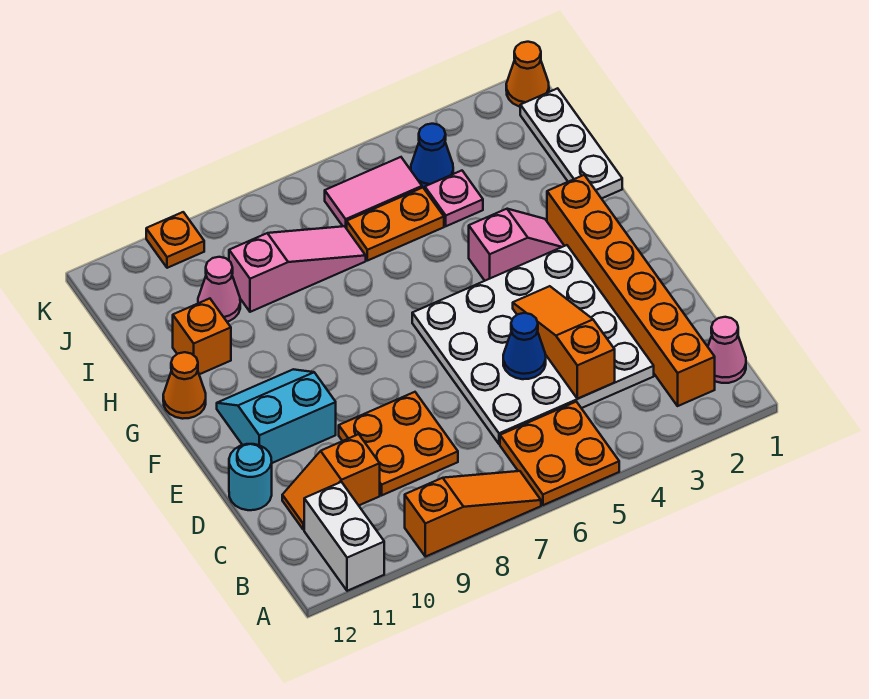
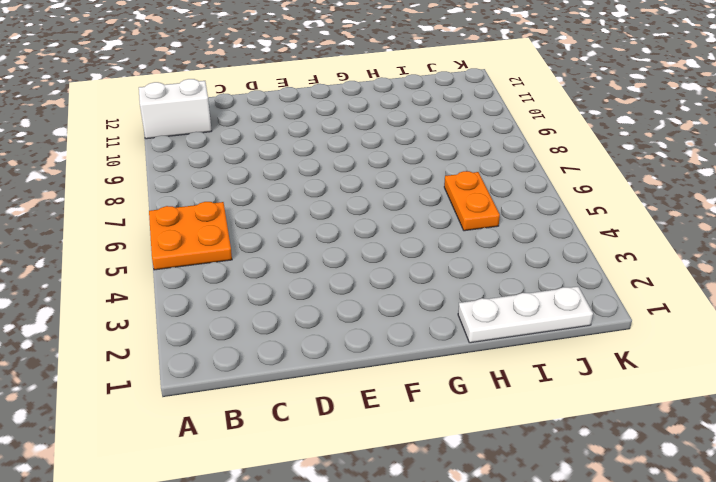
none -> orange 1x3 slope [405,471,541,557]
none -> pink 1x1 cone [708,317,746,383]
none -> orange 1x6 brick [547,175,715,406]

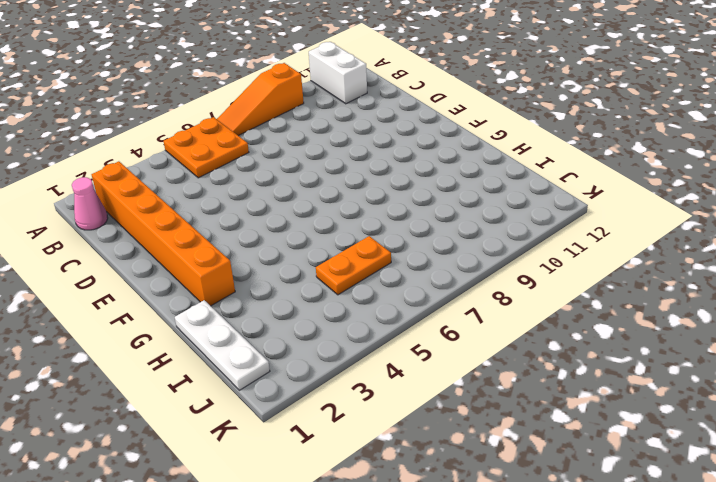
none -> white 4x4 plate [412,245,654,444]
none -> orange 2x2 plate [339,392,458,495]
none -> orange 1x2 slope [282,434,380,530]

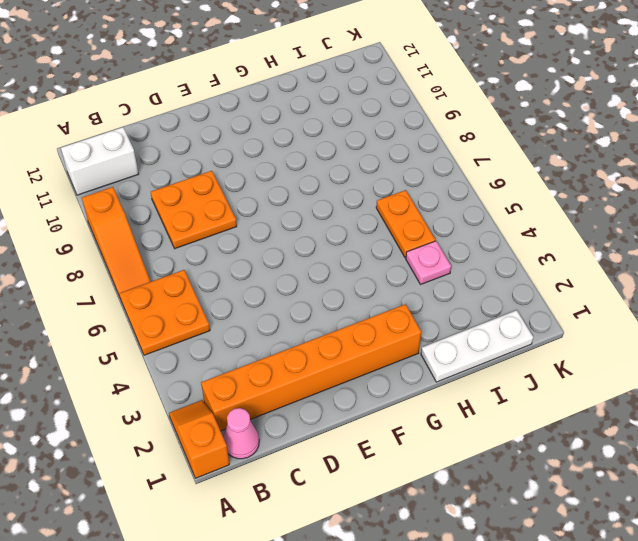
orange 1x2 slope [169,400,229,478] -> orange 1x2 slope moved to [282,434,380,530]
none -> white 4x4 plate [412,245,654,444]
none -> cyan 1x1 round brick [229,444,272,510]
none -> cyan 2x2 slope [217,369,336,463]

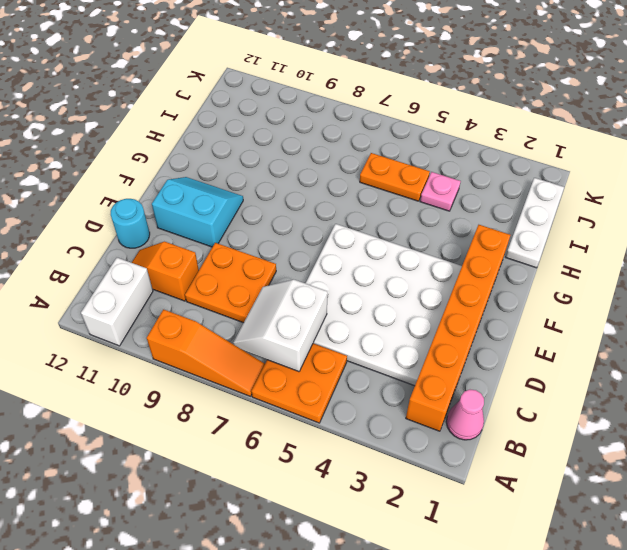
white 2x2 slope [233,280,327,372] -> none
none -> pink 1x2 slope [469,209,564,281]
none -> orange 1x1 cone [163,352,206,419]
none -> orange 1x1 brick [173,299,231,374]

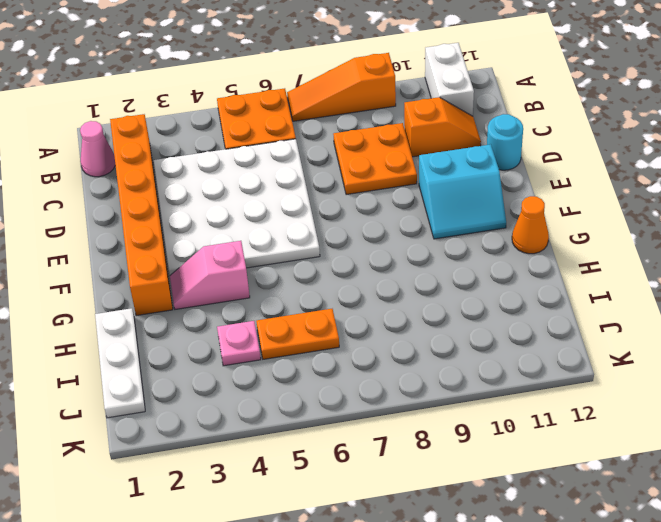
none -> orange 1x1 brick [173,299,231,374]
none -> pink 1x3 slope [229,226,366,312]
none -> pink 1x1 cone [198,257,240,322]

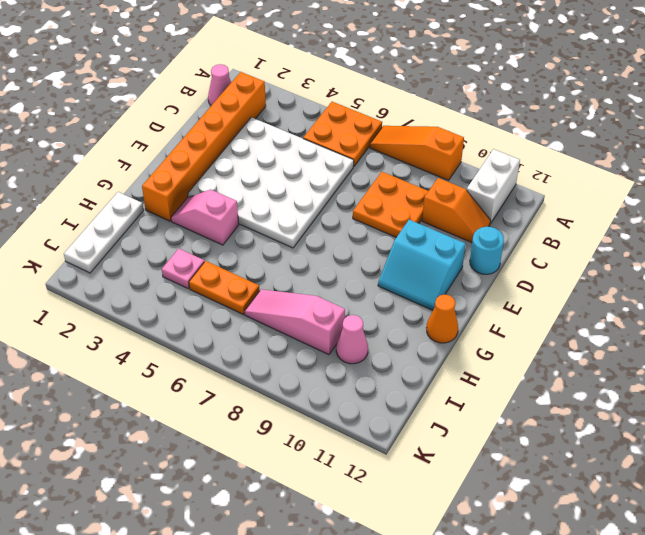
none -> orange 1x1 brick [173,299,231,374]
none -> blue 1x1 cone [411,124,453,189]
none -> pink 1x2 tile [325,157,422,229]

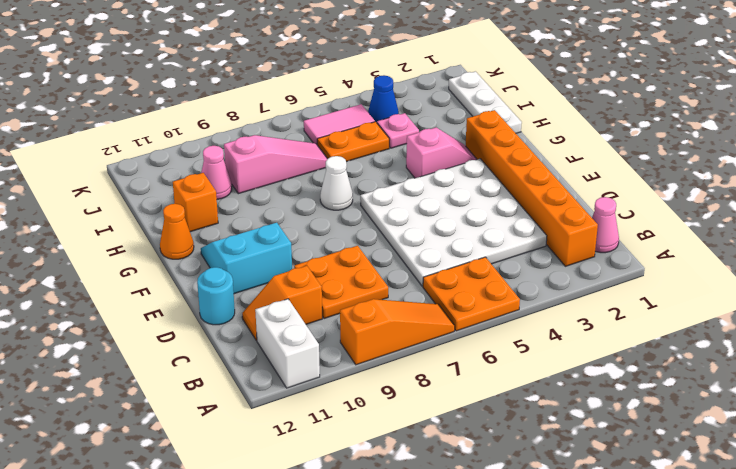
white 1x1 cone [320,156,353,210] -> none
none -> orange 1x1 cone [506,42,549,107]
none -> orange 1x1 plate [146,212,204,268]
none -> orange 1x3 slope [513,286,615,399]

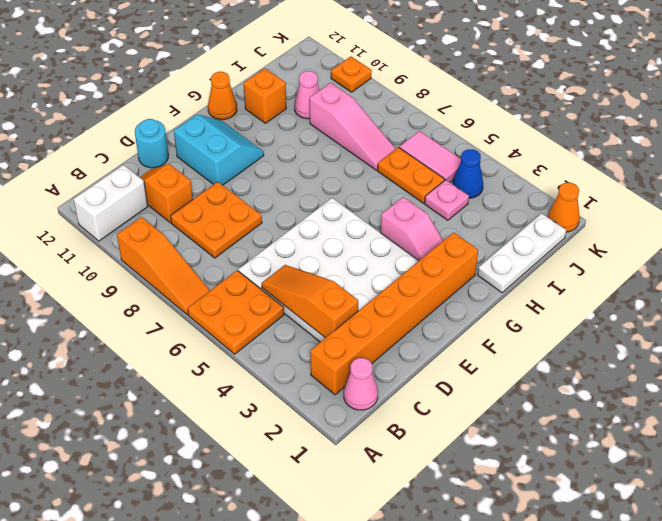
orange 1x3 slope [262,265,358,338] -> orange 1x3 slope turned to [513,286,615,399]
none -> blue 1x1 cone [503,313,546,379]

